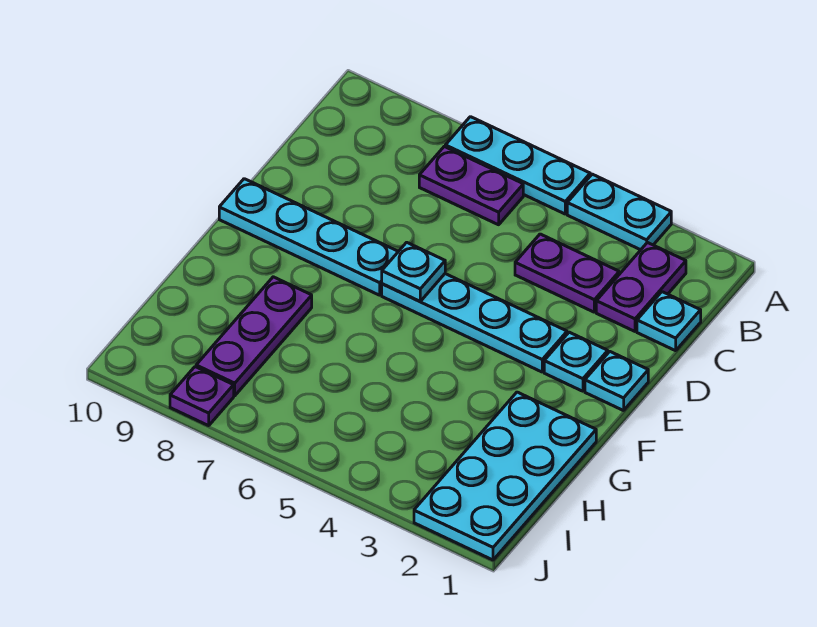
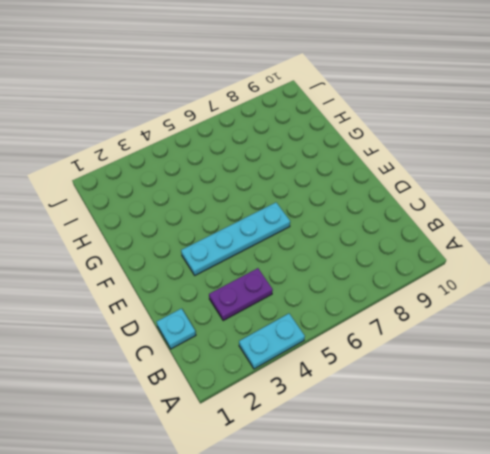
none -> cyan 1x3 plate [445,117,590,214]
none -> purple 1x2 plate [596,243,686,331]
none -> purple 1x2 plate [419,147,523,225]

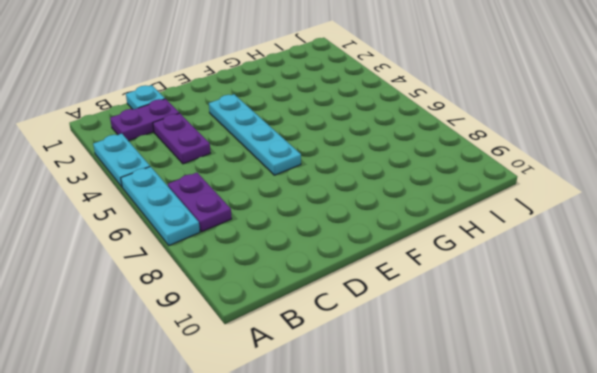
none -> cyan 1x1 plate [585,352,648,411]
none -> cyan 1x1 plate [544,332,608,391]
none -> cyan 1x4 plate [219,179,398,295]

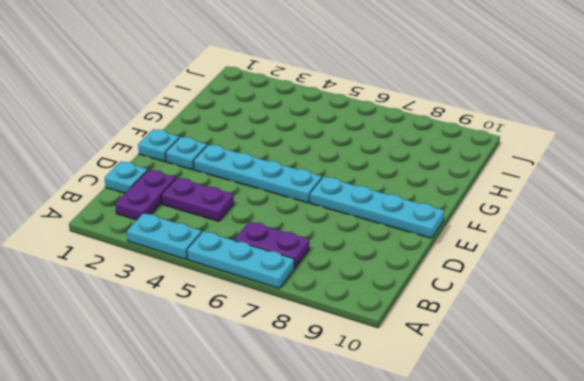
none -> cyan 2x4 plate [414,392,596,560]
none -> purple 1x3 plate [196,277,312,396]
none -> purple 1x1 plate [170,367,234,426]

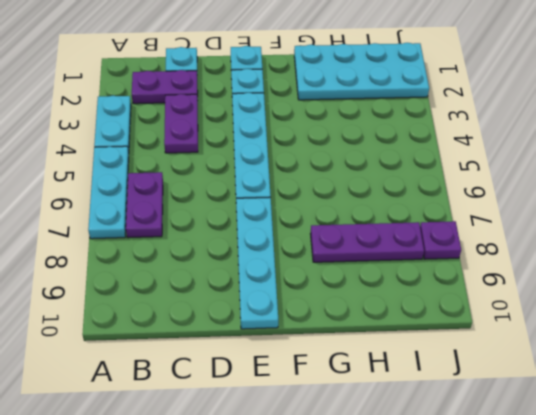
none -> cyan 1x1 plate [382,242,445,301]

